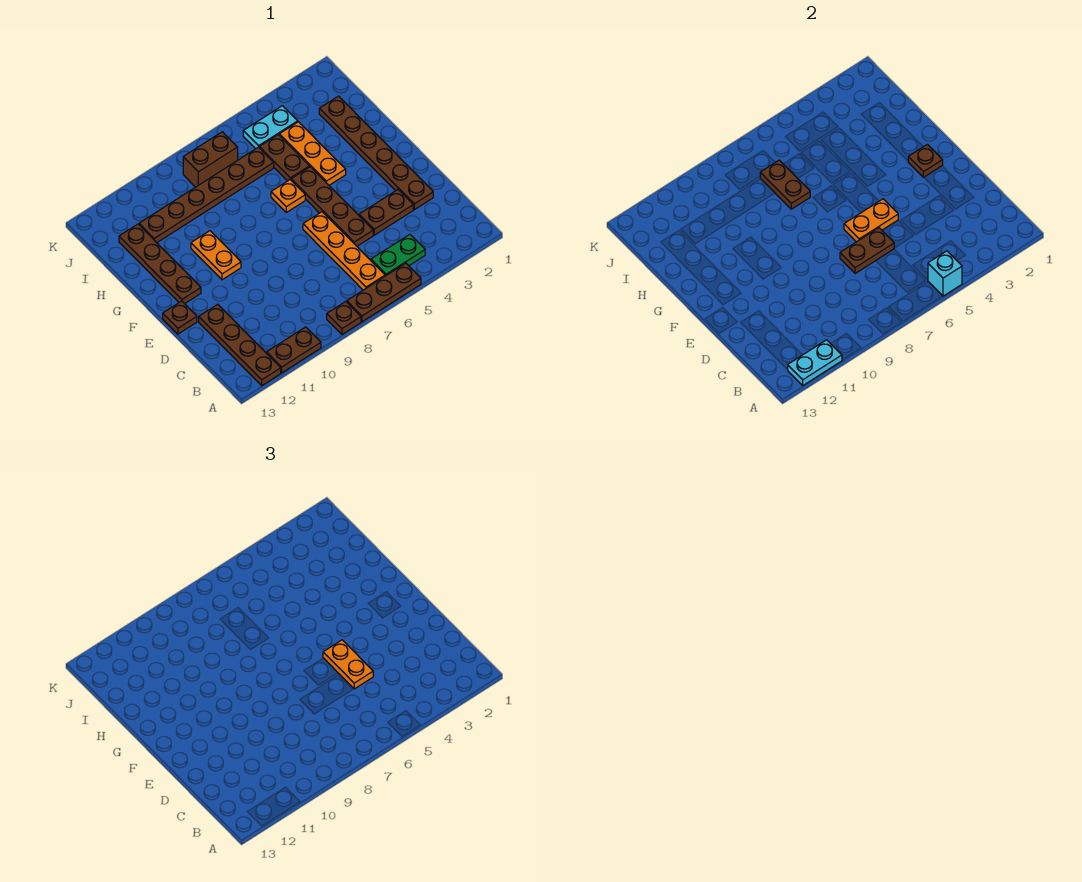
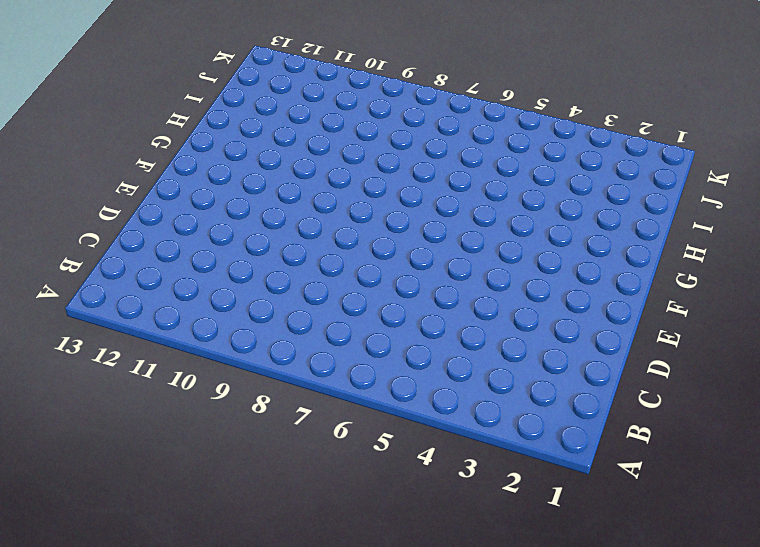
none -> brown 1x3 plate [347,263,421,322]
none -> brown 1x1 plate [327,302,361,334]
none -> brown 1x2 plate [267,327,321,373]

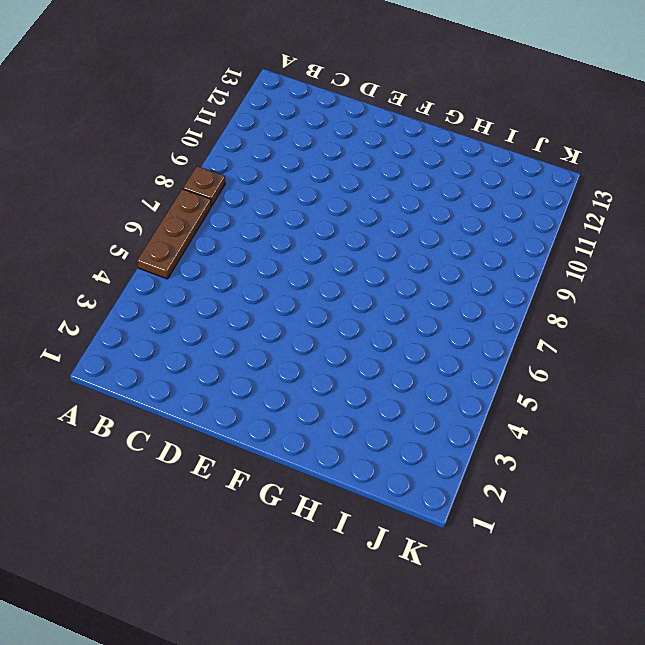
none -> brown 1x2 plate [267,327,321,373]
none -> brown 1x4 plate [199,304,281,385]
none -> green 1x2 plate [371,235,425,276]

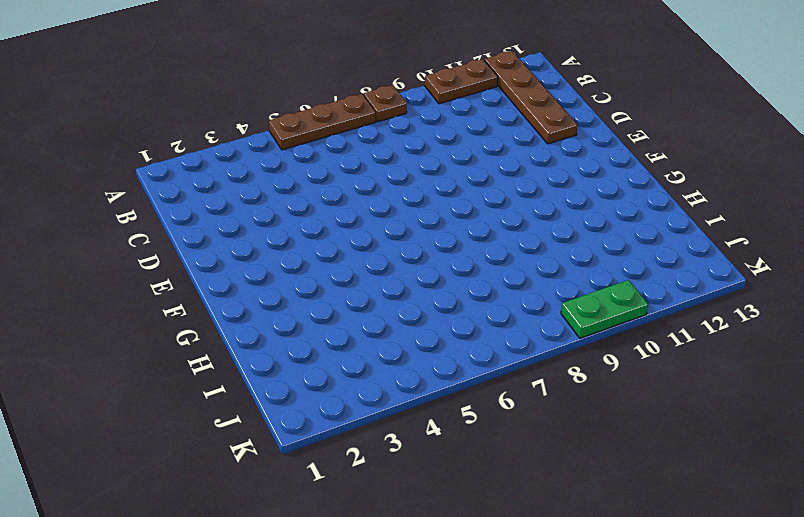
green 1x2 plate [561,280,648,338] -> green 1x2 plate moved to [371,235,425,276]
none -> orange 1x4 plate [303,212,385,290]
none -> brown 1x6 plate [319,96,433,210]
none -> brown 1x2 plate [359,190,413,235]

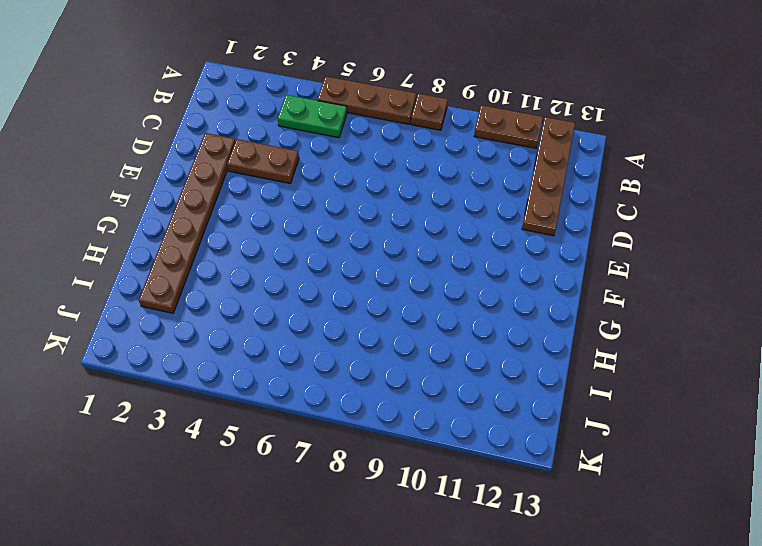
none -> orange 1x4 plate [303,212,385,290]
none -> brown 1x4 plate [291,167,373,246]
none -> brown 1x1 plate [163,301,197,334]

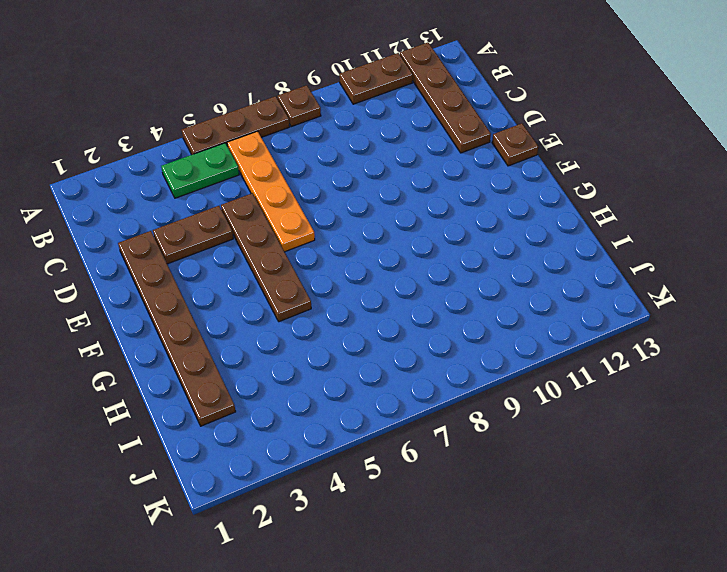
none -> orange 1x2 plate [191,231,241,280]
none -> brown 1x4 plate [119,224,201,304]
none -> orange 1x3 plate [279,122,346,185]

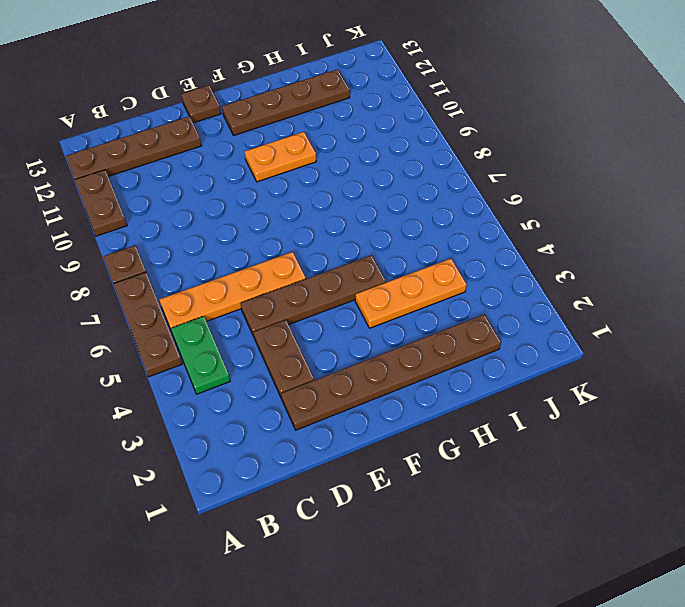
none -> orange 1x1 plate [271,180,305,212]
none -> brown 1x2 plate [259,135,310,181]
none -> brown 1x6 plate [139,147,274,243]

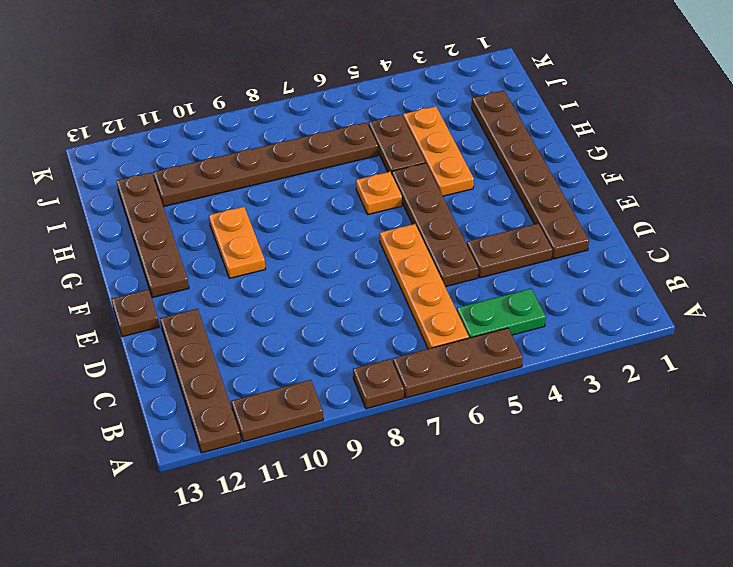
none -> cyan 1x2 plate [243,106,298,149]
none -> brown 1x2 brick [183,132,238,187]
none -> cyan 1x1 brick [928,251,962,296]

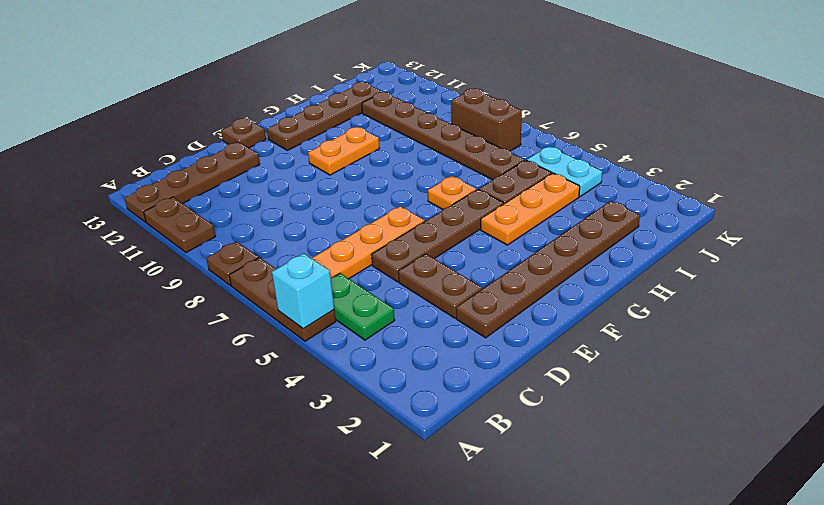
none -> cyan 1x2 plate [788,340,842,385]
none -> brown 1x2 plate [840,228,894,274]
none -> orange 1x2 plate [844,199,898,242]

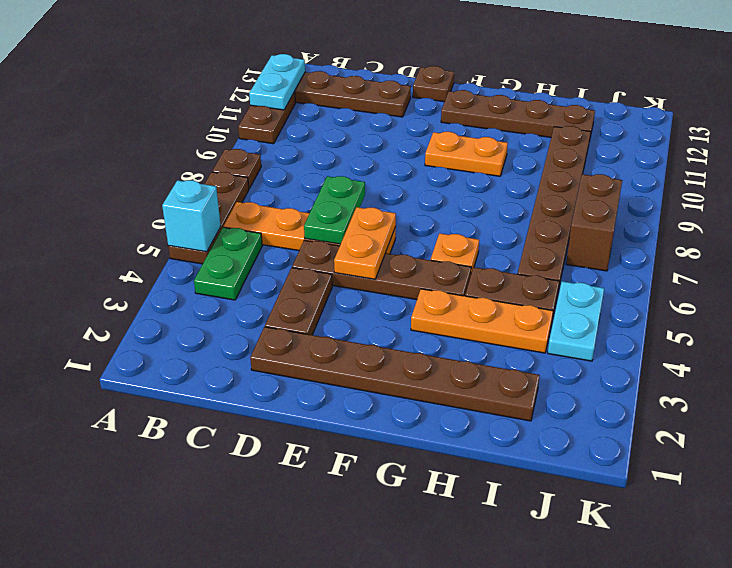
green 1x2 plate [304,176,365,244] -> brown 1x2 plate [840,228,894,274]
none -> brown 1x1 plate [908,144,943,177]
none -> brown 1x2 plate [760,160,810,209]
none -> orange 1x2 plate [323,640,373,689]

